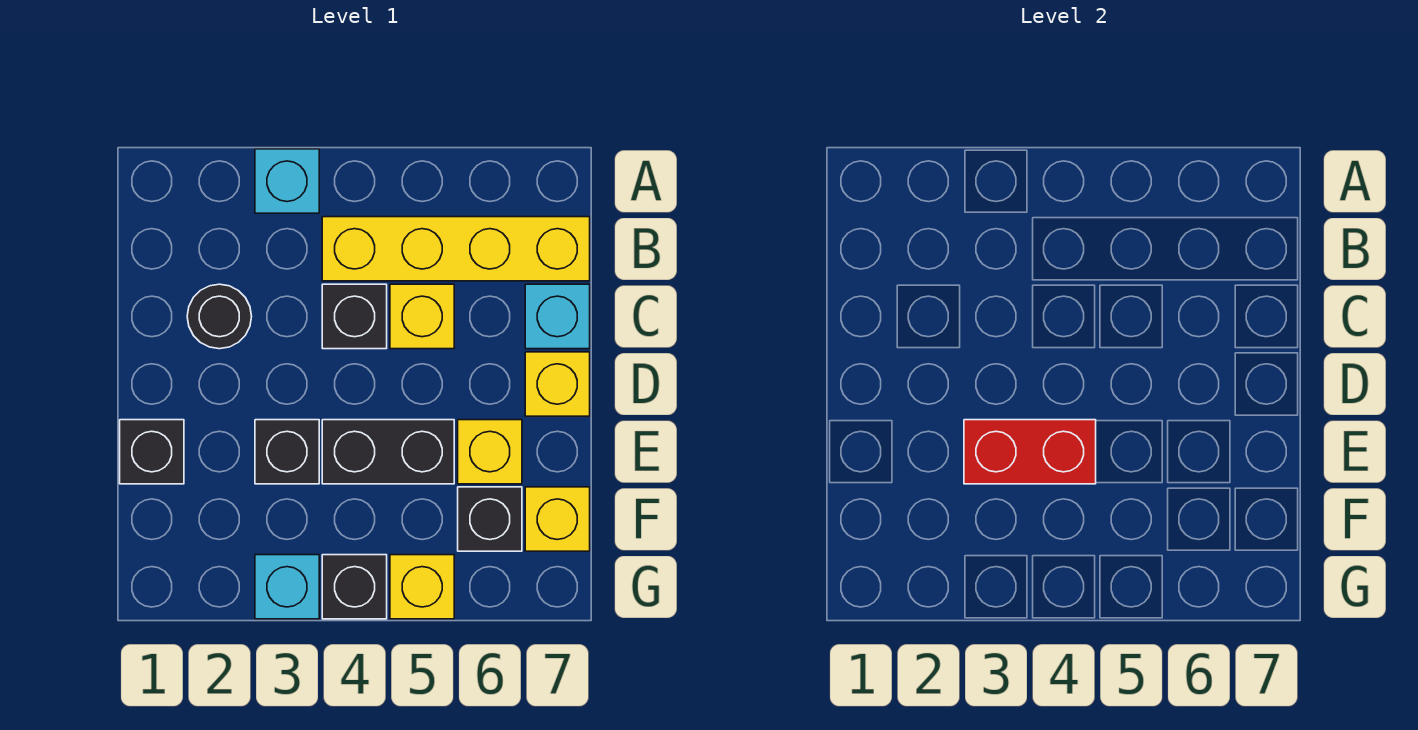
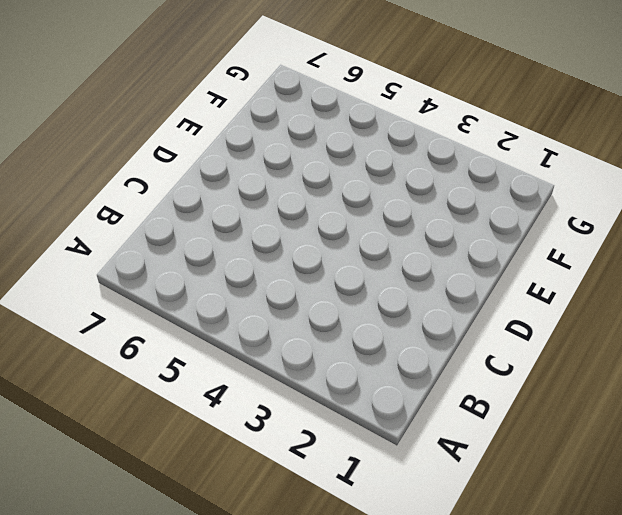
none -> cyan 1x1 brick [255,149,319,213]
none -> yellow 1x4 brick [322,217,590,281]
none -> black 1x1 round brick [187,284,252,349]

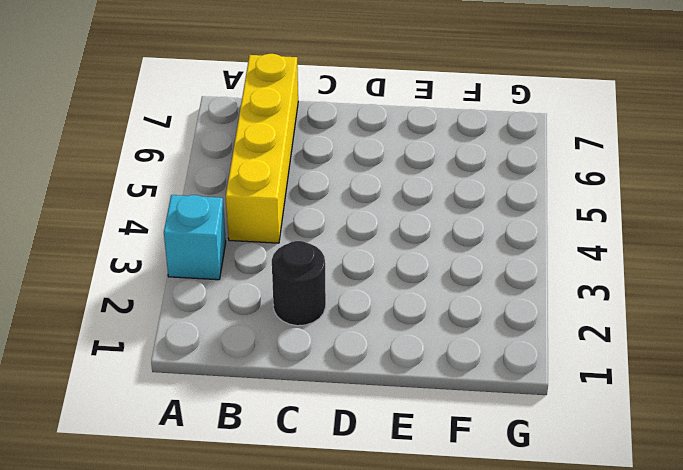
none -> black 1x1 brick [322,284,387,349]
none -> yellow 1x1 brick [390,284,454,349]
none -> cyan 1x1 brick [525,284,590,349]

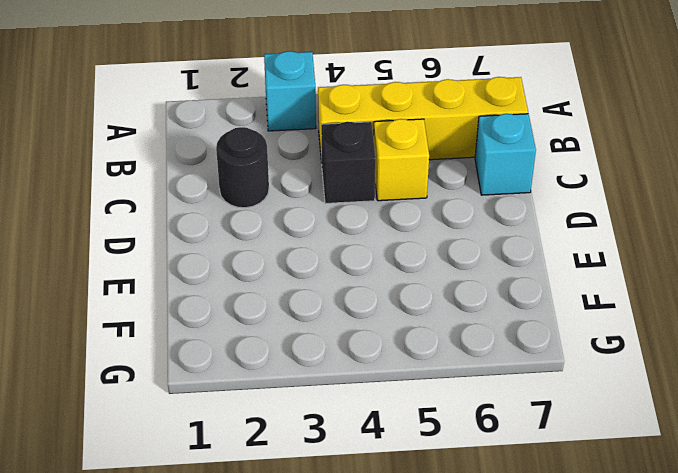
none -> yellow 1x1 brick [525,352,590,416]
none -> black 1x1 brick [120,420,184,484]
none -> black 1x1 brick [255,420,319,484]

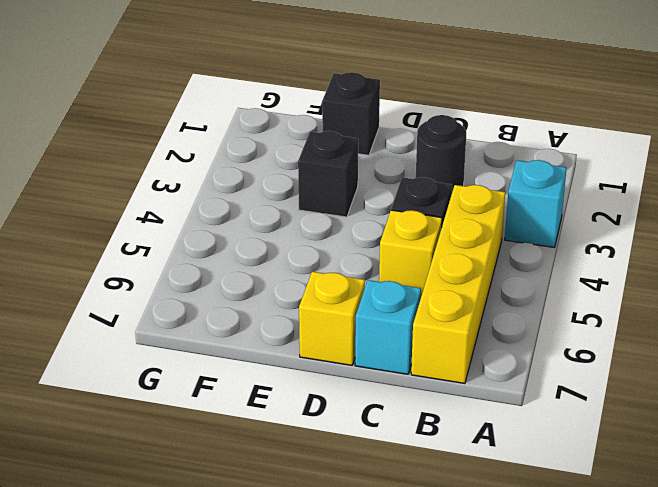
none -> black 1x2 brick [322,420,454,484]
none -> yellow 1x1 brick [458,420,522,484]
none -> black 1x1 brick [458,487,522,551]

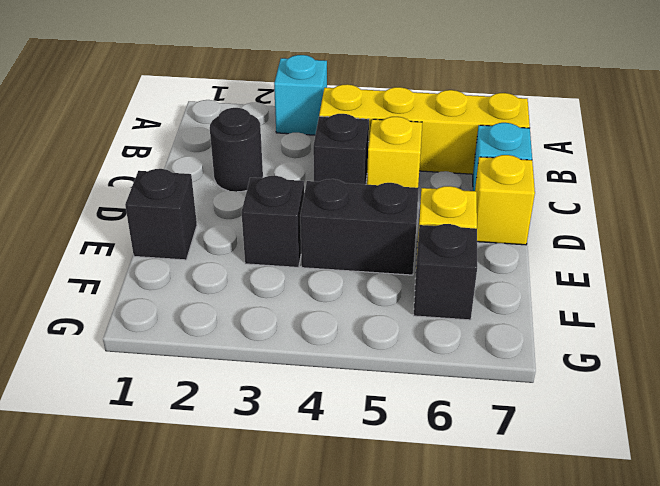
none -> yellow 1x1 brick [525,487,590,551]
none -> cyan 1x1 brick [255,555,319,619]
none -> black 1x1 brick [322,555,387,619]

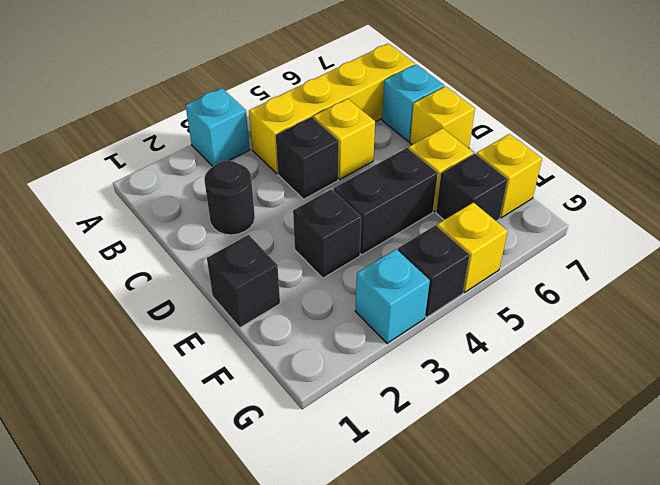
none -> red 1x2 brick [964,420,1096,484]

